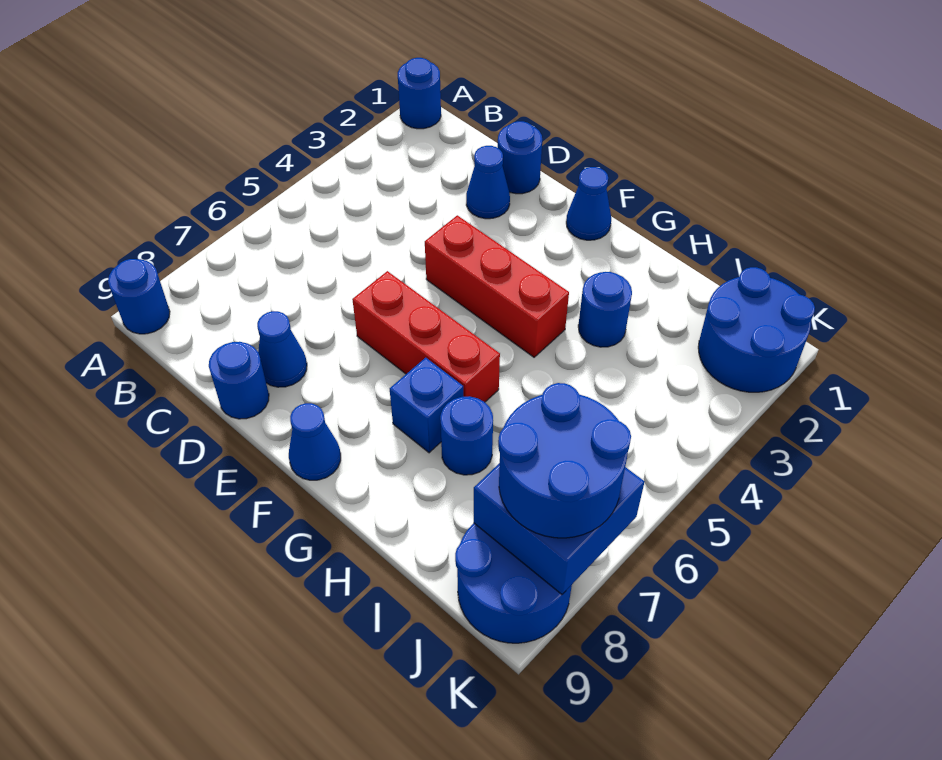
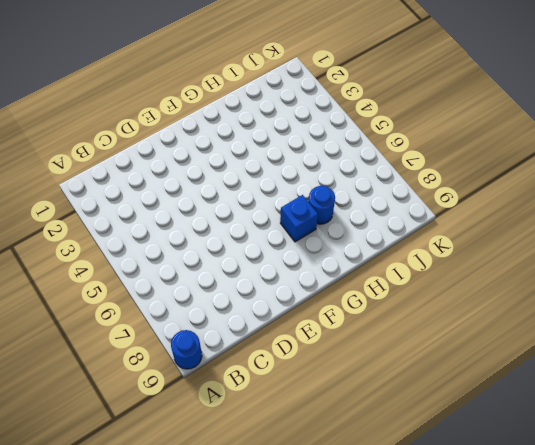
none -> blue 1x1 round brick [398,58,441,129]
none -> blue 1x1 round brick [498,121,542,194]
none -> blue 1x1 cone [466,146,510,219]

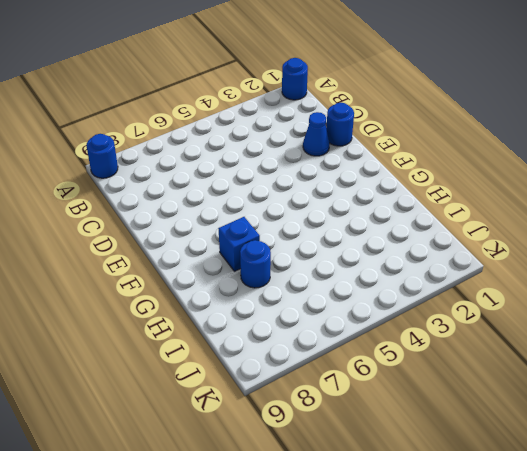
none -> blue 1x1 cone [257,311,307,387]
none -> blue 1x1 round brick [209,342,269,419]
none -> red 1x3 brick [425,215,569,357]

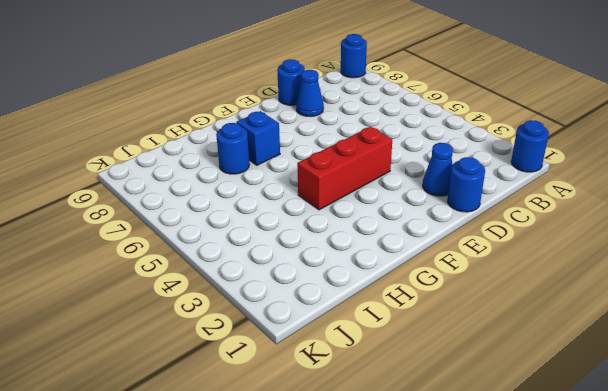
none -> red 1x3 brick [352,271,500,402]
none -> blue 1x1 cone [566,167,611,240]
none -> blue 1x1 cone [289,403,341,480]

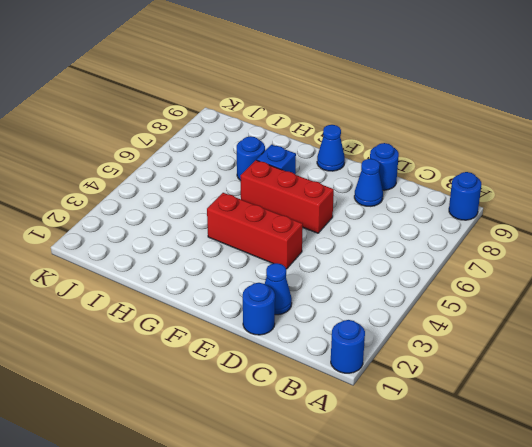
none -> blue 1x1 cone [566,167,611,240]
none -> blue 1x1 round brick [578,272,632,347]
none -> blue 2x2 round brick [698,267,815,392]

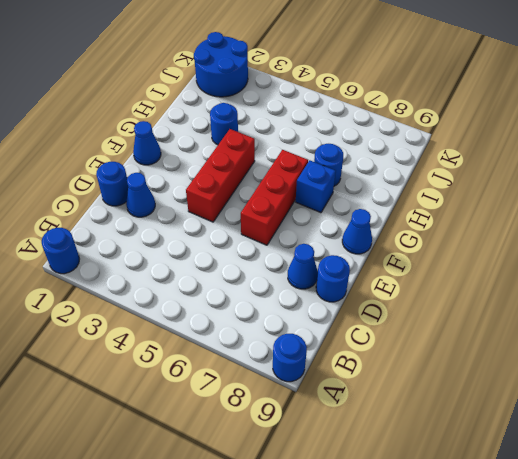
none -> blue 2x2 round brick [455,523,572,643]
none -> blue 2x2 brick [474,463,644,594]
none -> blue 2x2 round brick [498,383,631,538]

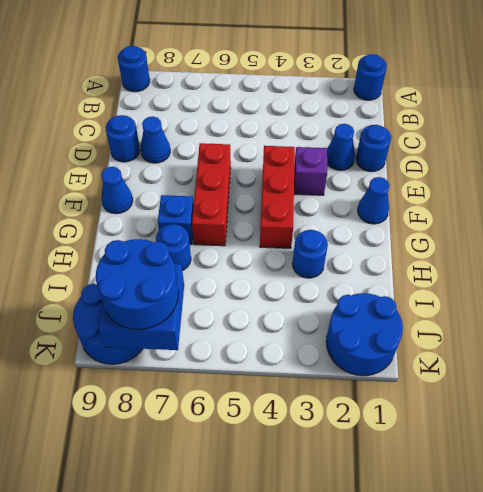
purple 1x1 brick [294,147,327,195] -> none

